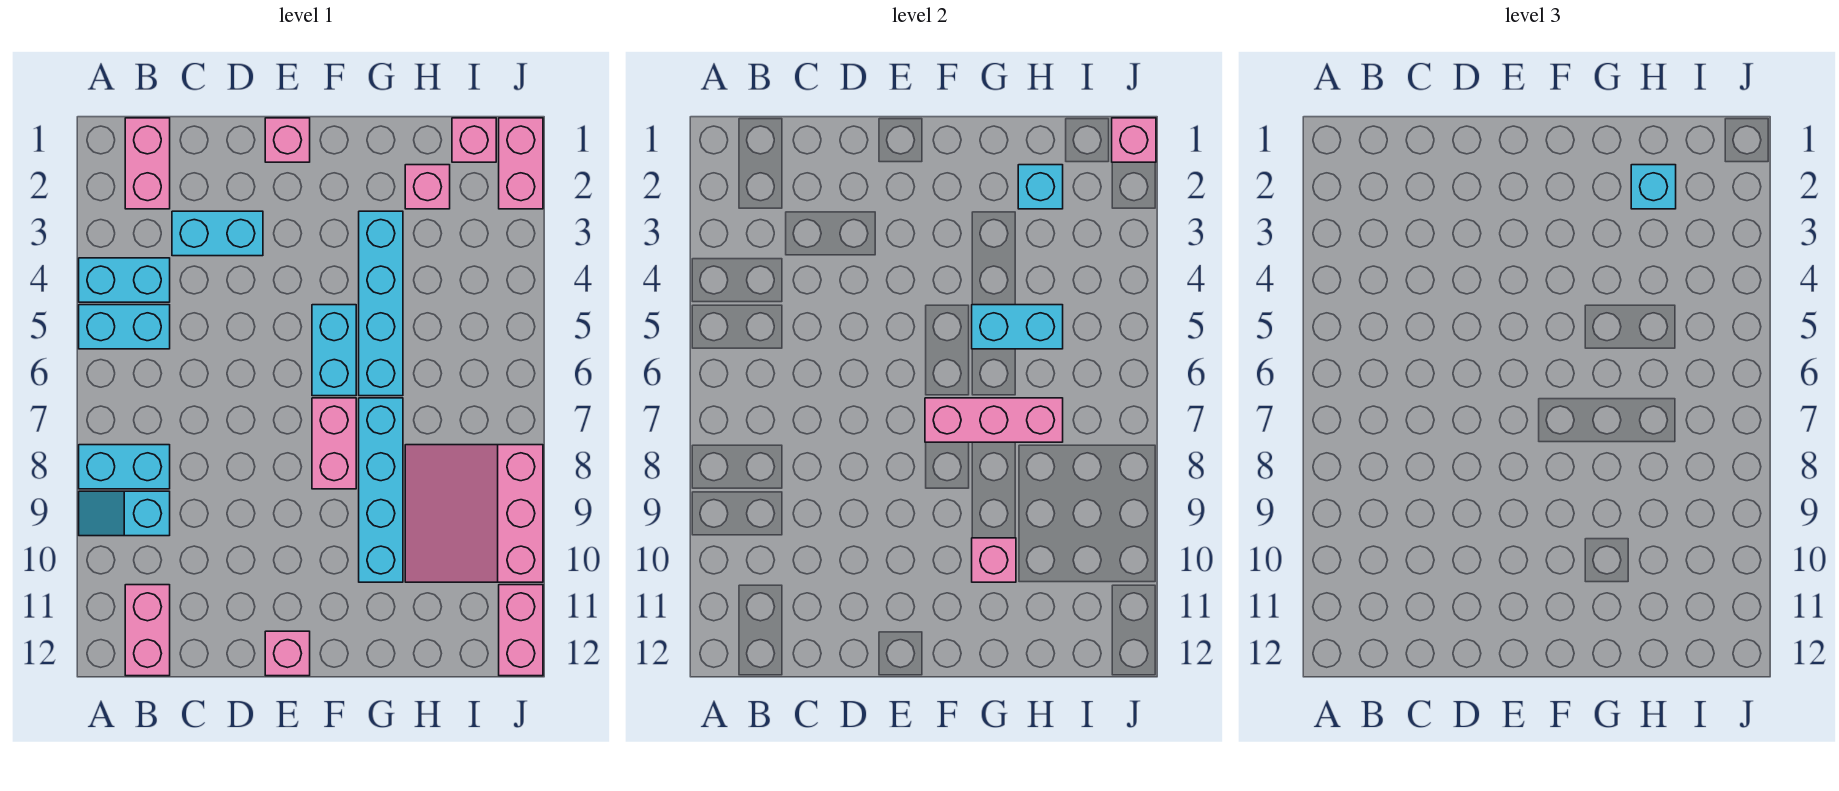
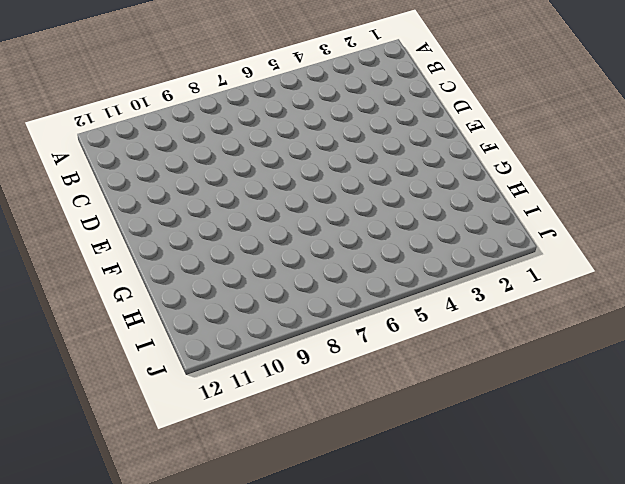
none -> cyan 1x2 brick [79,258,170,302]
none -> cyan 1x2 brick [79,305,170,349]
none -> cyan 1x2 brick [79,445,170,489]

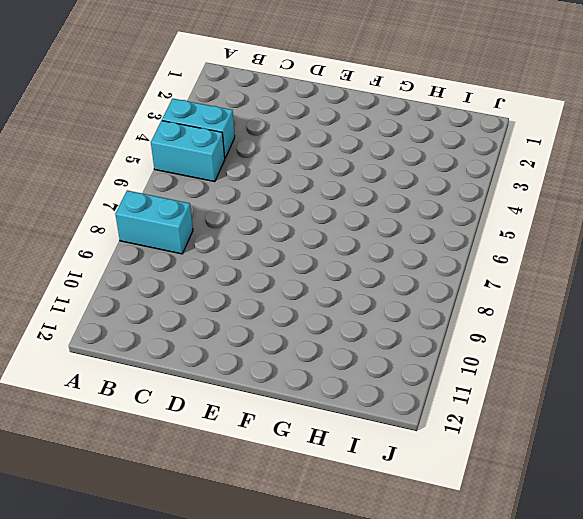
none -> cyan 1x2 slope [79,491,170,536]
none -> pink 1x2 brick [125,118,170,209]
none -> pink 1x2 brick [125,585,170,676]

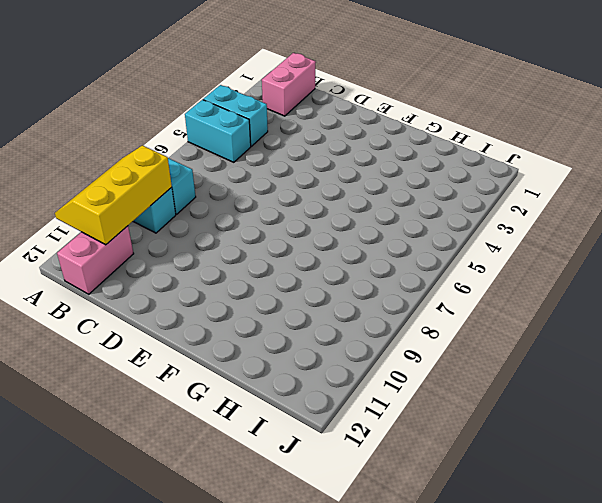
yellow 2x3 slope [55,145,172,245] -> none
none -> cyan 1x2 brick [172,211,263,256]
none -> pink 1x1 brick [265,118,310,162]
none -> pink 1x1 brick [265,631,310,676]

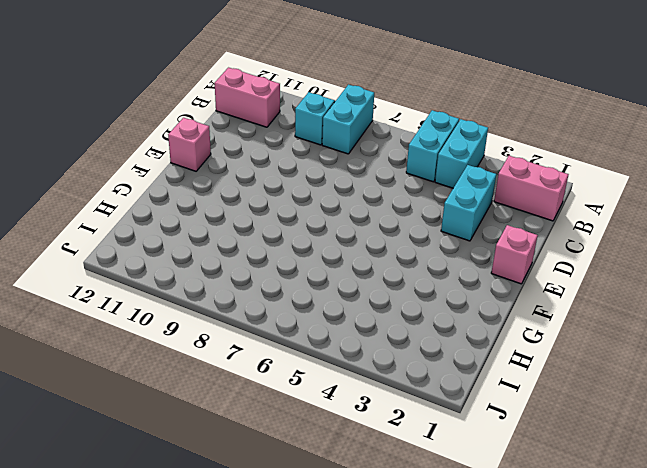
none -> cyan 1x2 brick [312,305,356,396]
none -> pink 1x2 brick [312,398,356,489]
none -> cyan 1x4 brick [359,211,403,396]

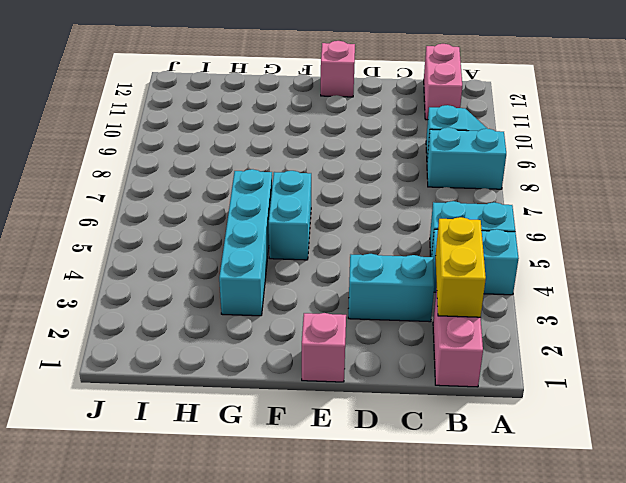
yellow 1x2 brick [435,217,486,317] -> none
none -> pink 1x2 brick [312,398,356,489]
none -> cyan 1x4 brick [359,398,403,582]
none -> pink 1x1 brick [405,165,450,209]

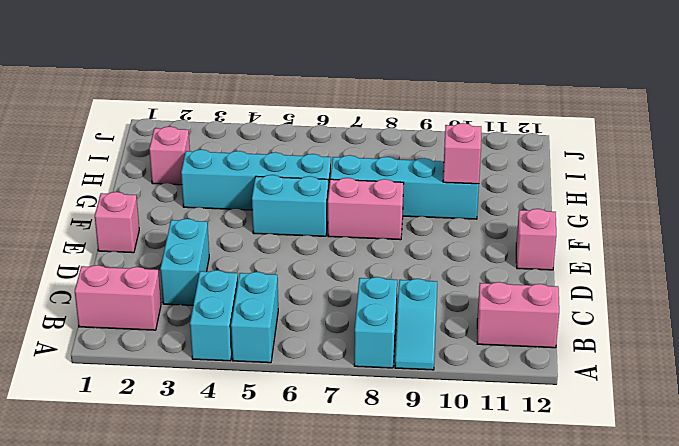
none -> pink 3x3 slope [405,445,543,582]
none -> pink 1x1 brick [452,118,496,162]
none -> pink 1x2 brick [499,118,543,209]

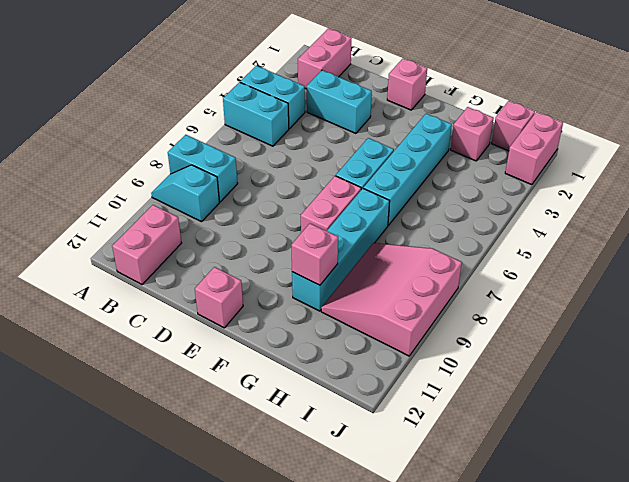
none -> pink 1x2 brick [499,585,543,676]
none -> pink 1x3 brick [925,398,1063,442]
none -> cyan 1x2 brick [972,305,1063,349]

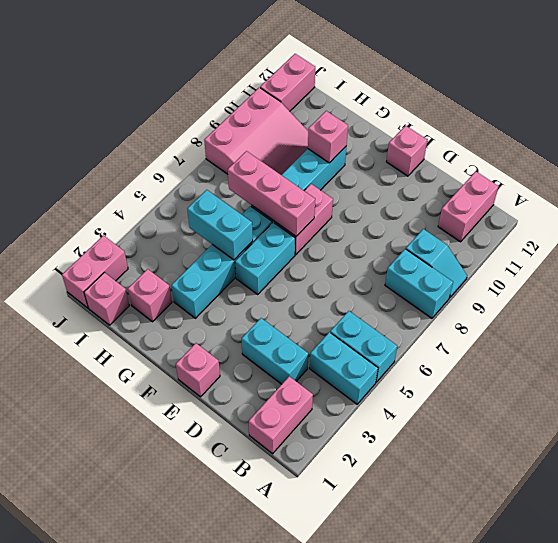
none -> cyan 1x1 brick [1018,165,1063,209]
none -> pink 1x1 brick [1112,118,1156,162]
none -> cyan 1x1 brick [1631,165,1676,209]

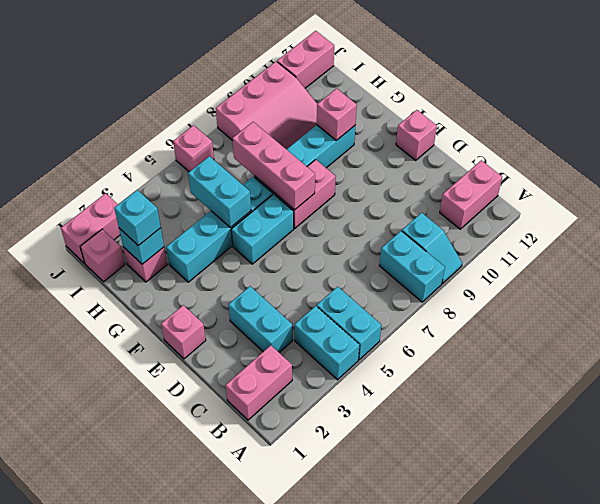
pink 1x1 brick [173,125,214,172] -> pink 1x1 brick moved to [1112,118,1156,162]

